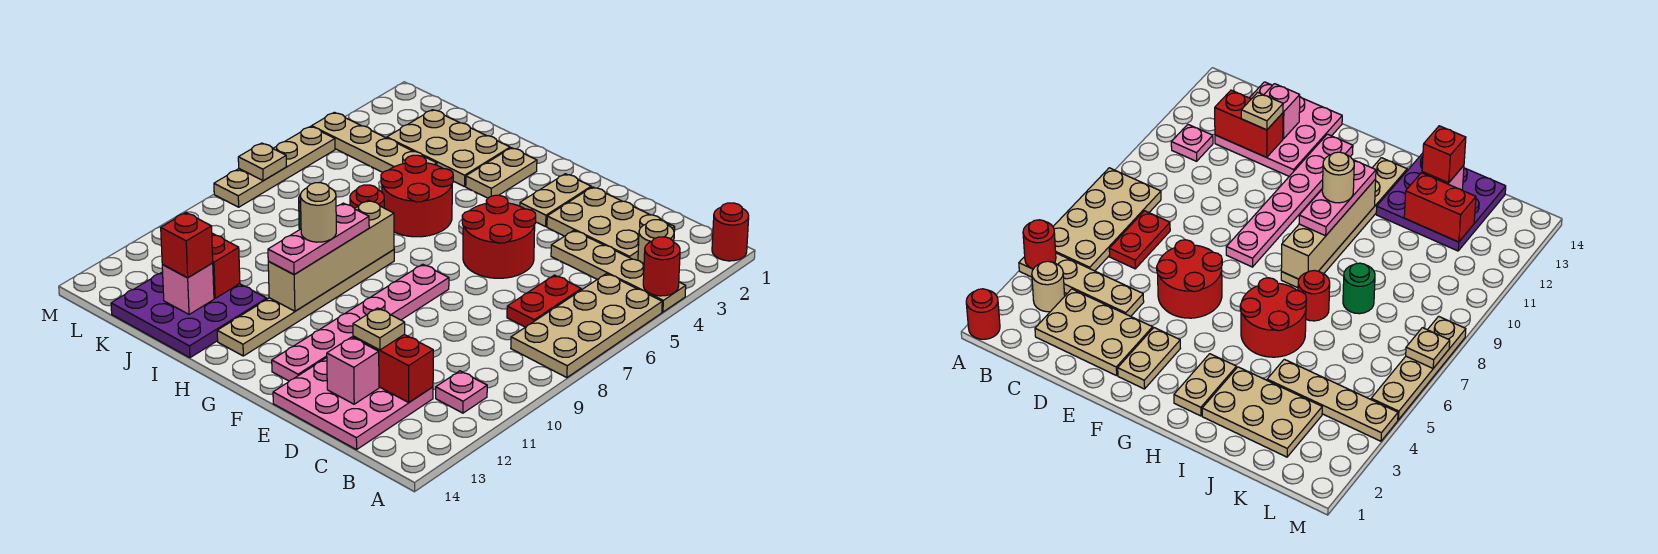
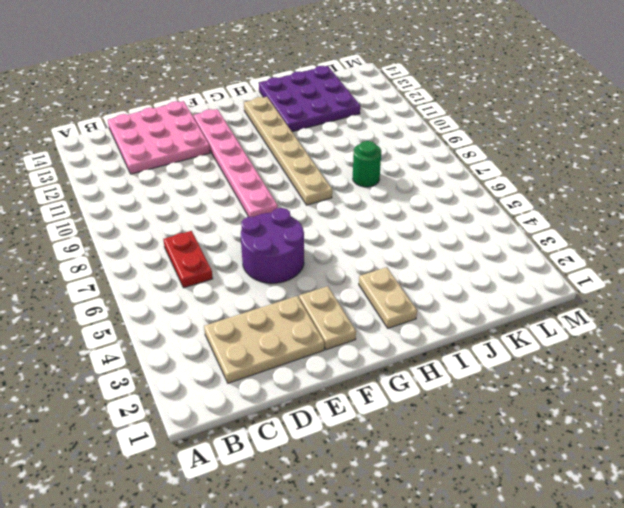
purple 2x2 round brick [241,208,304,283] -> red 2x2 round brick [462,195,536,278]
none -> red 1x1 round brick [712,203,749,261]
none -> tan 1x4 plate [551,230,686,312]
none -> tan 2x4 plate [511,274,662,378]
none -> tan 1x1 round brick [638,220,674,265]

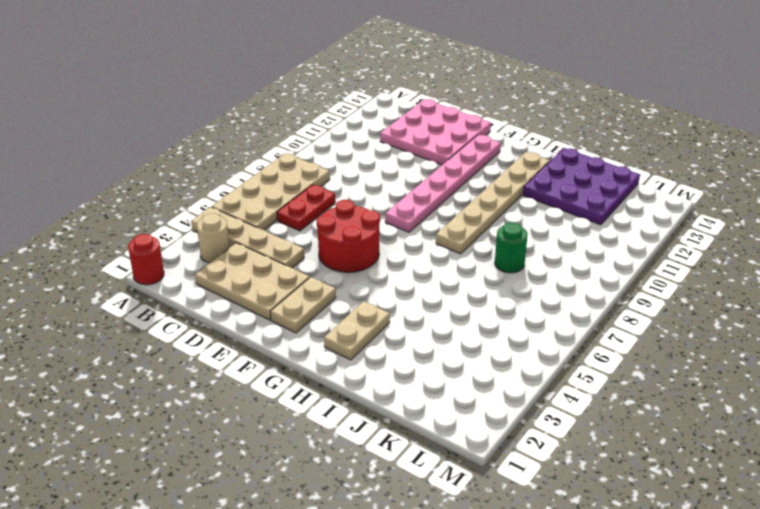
none -> pink 1x1 plate [436,371,487,413]
none -> red 2x2 round brick [381,155,453,237]
none -> tan 2x3 plate [387,110,510,187]
none -> red 1x1 round brick [350,185,384,208]

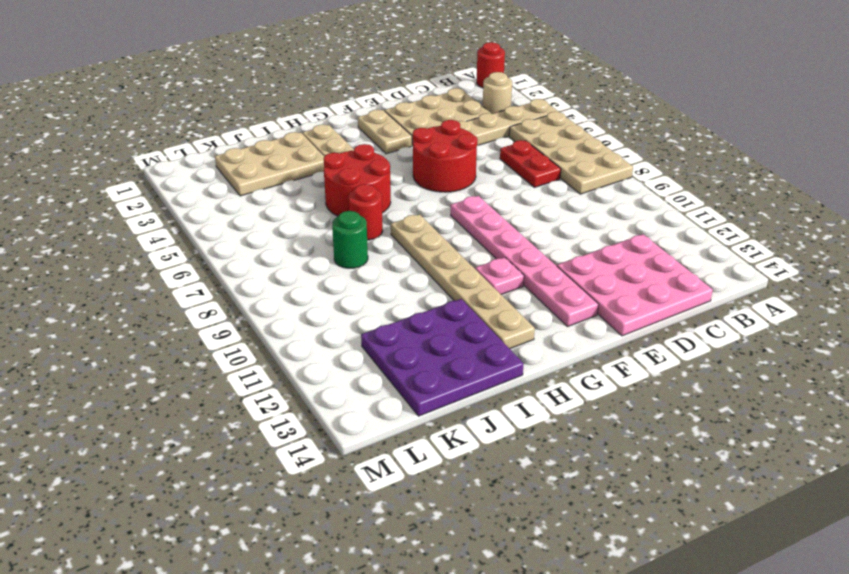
pink 1x1 plate [475,257,524,294] -> pink 1x1 plate moved to [436,371,487,413]
none -> tan 1x4 plate [312,112,437,172]
none -> tan 1x4 plate [214,127,335,207]
none -> red 1x1 round brick [643,237,680,296]
none -> red 1x2 brick [353,334,433,402]

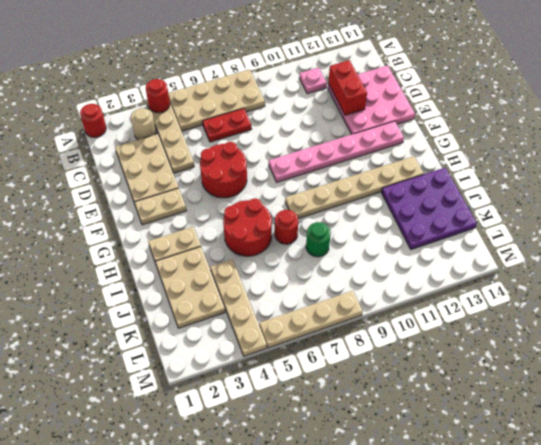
none -> pink 1x1 brick [327,337,379,404]
none -> tan 1x4 brick [268,200,394,311]
none -> red 1x2 brick [212,233,240,298]
none -> pink 1x1 brick [162,263,214,314]

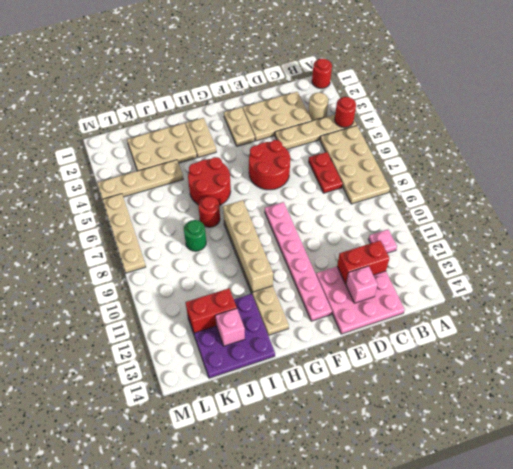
none -> tan 1x1 plate [238,143,287,181]
none -> tan 1x1 plate [353,308,405,350]
none -> pink 1x3 plate [268,203,369,274]
none -> red 1x1 brick [161,213,213,278]

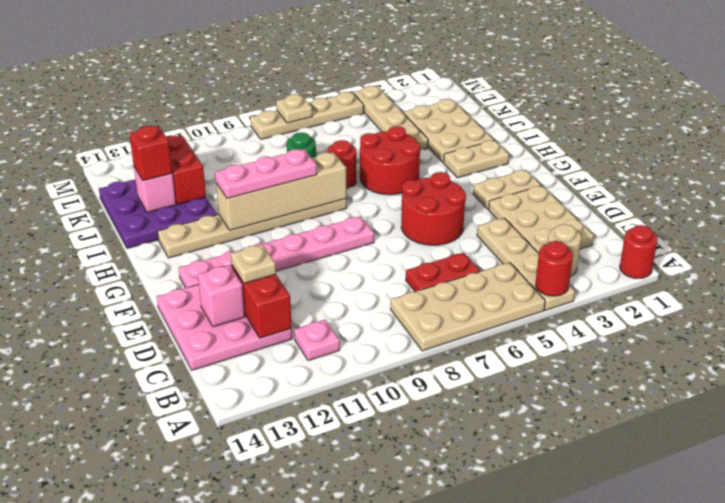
none -> tan 1x1 round brick [301,183,336,242]

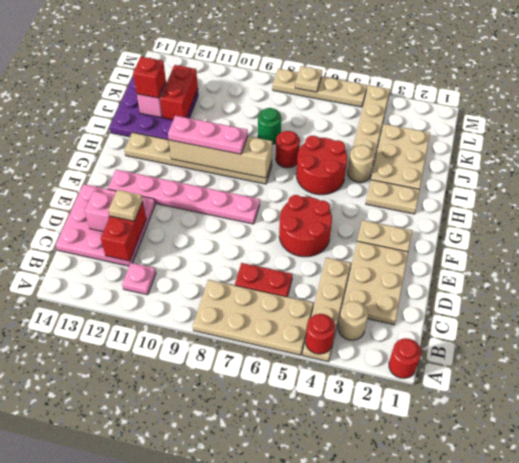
tan 1x1 round brick [348,145,374,182] -> tan 1x1 round brick moved to [301,183,336,242]

